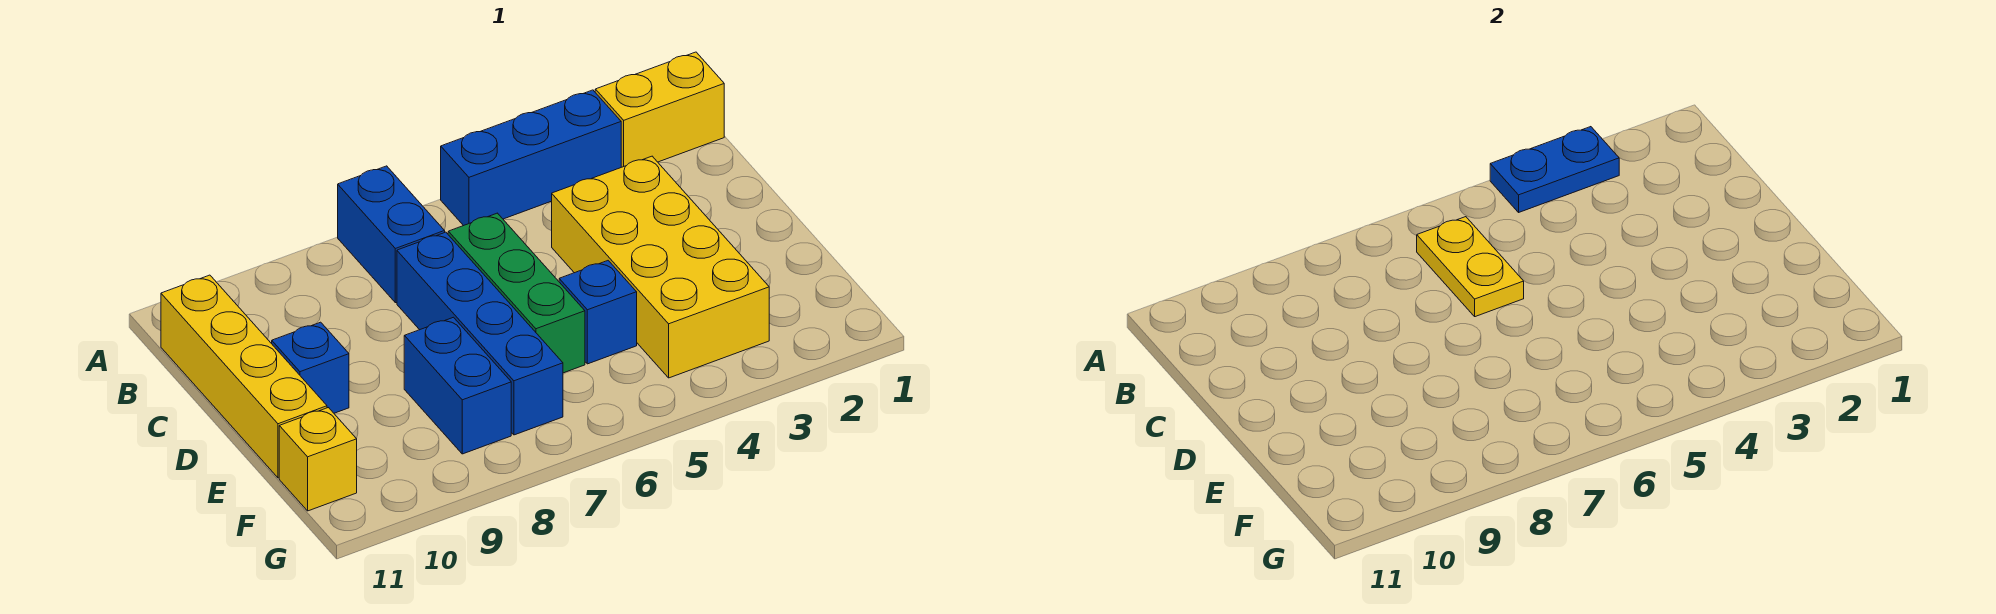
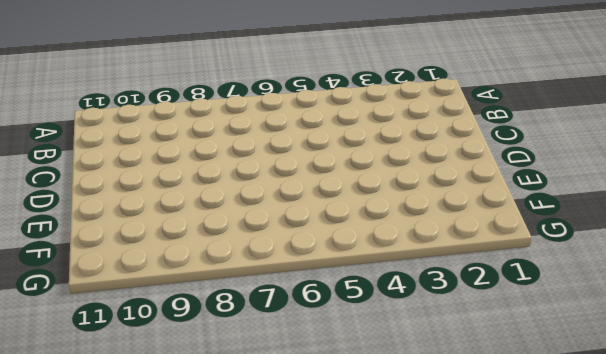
none -> yellow 1x2 brick [595,52,724,167]
none -> blue 1x3 brick [441,90,621,226]
none -> blue 1x2 brick [338,166,445,303]

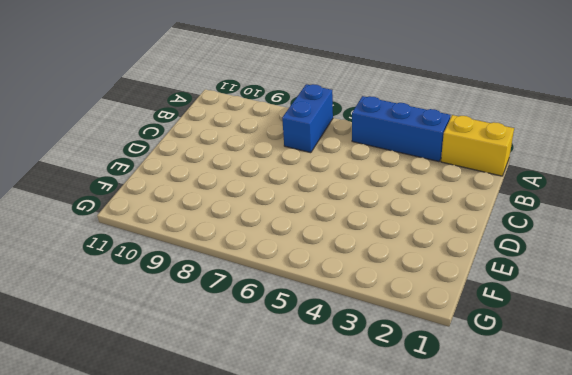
none -> yellow 1x4 brick [161,275,327,478]
none -> yellow 2x4 brick [552,156,769,378]
none -> green 1x3 brick [448,213,585,373]

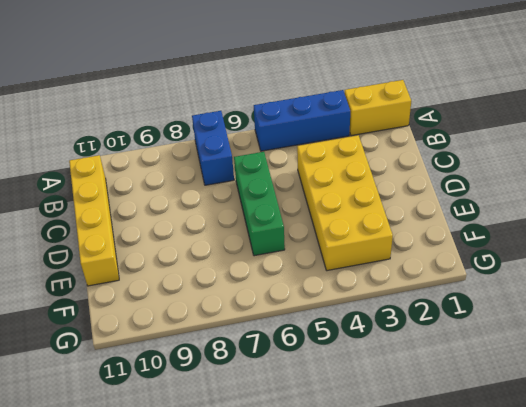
none -> blue 1x4 brick [397,232,563,435]
none -> blue 1x1 brick [272,322,349,413]
none -> blue 1x1 brick [559,261,637,364]

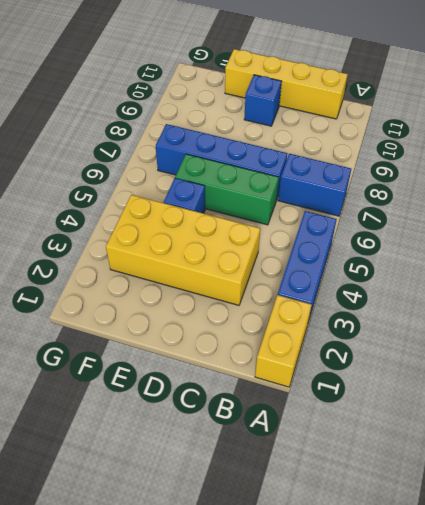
none -> blue 1x2 brick [404,317,511,454]
none -> yellow 1x1 brick [279,408,357,511]
none -> blue 1x2 plate [1490,127,1619,212]

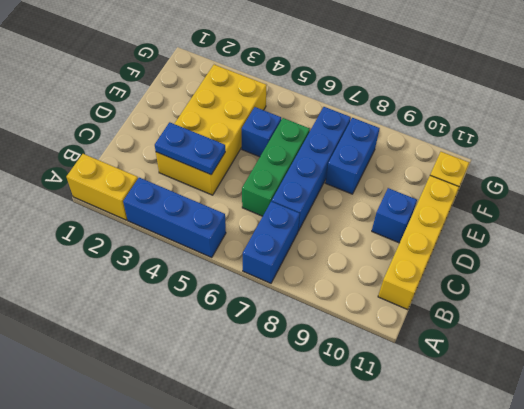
blue 1x2 plate [155,122,225,175] -> blue 1x2 plate moved to [1490,127,1619,212]
none -> yellow 1x2 plate [1417,217,1524,317]

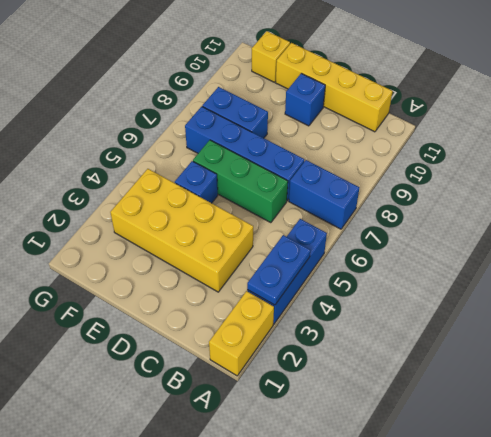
none -> yellow 1x2 plate [1417,217,1524,317]

